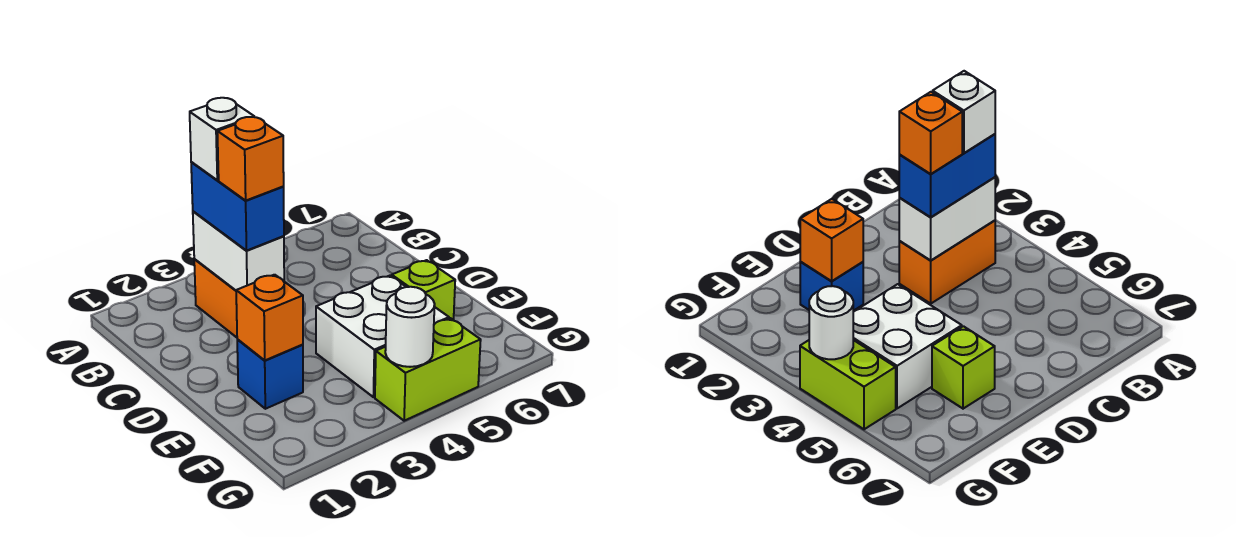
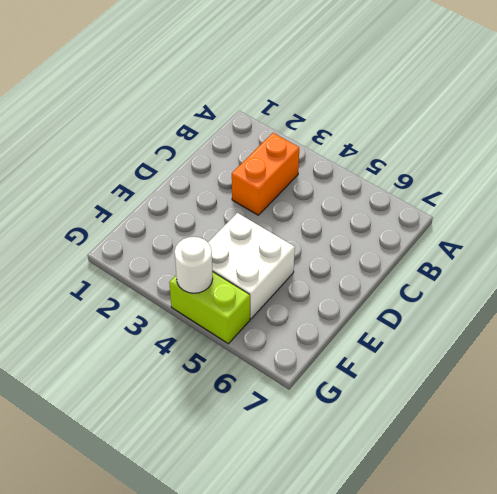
none -> blue 1x1 brick [237,340,303,409]
none -> lime 1x1 brick [392,260,455,320]

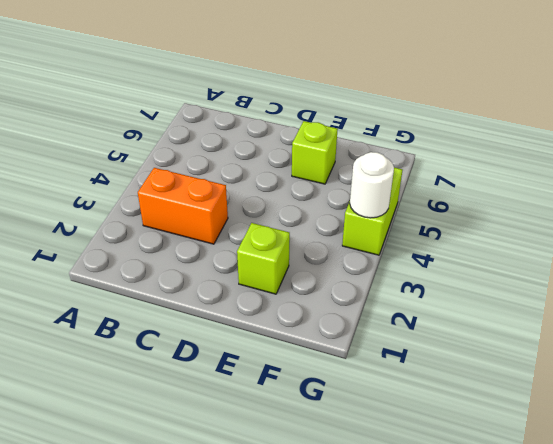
lime 1x1 brick [237,223,290,294] -> blue 1x1 brick [237,340,303,409]
none -> white 2x2 brick [316,276,449,397]
none -> white 1x2 brick [193,211,284,290]

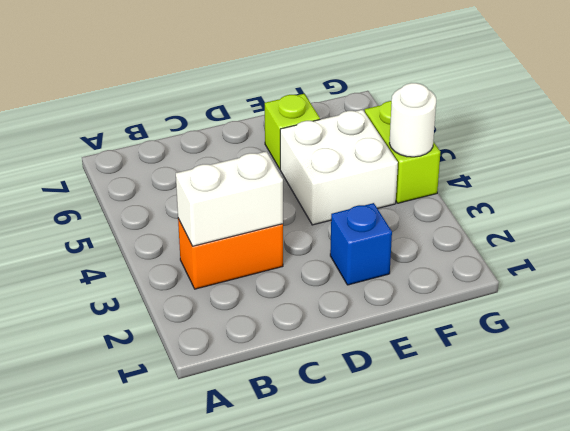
none -> orange 1x1 brick [236,275,303,360]
none -> blue 1x2 brick [191,162,284,251]

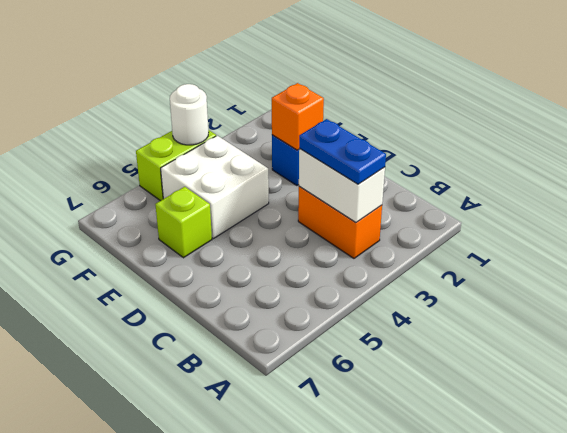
blue 1x2 plate [299,119,386,184] -> blue 1x2 brick [191,162,284,251]
none -> white 1x1 brick [190,98,254,180]
none -> orange 1x1 brick [217,117,284,200]

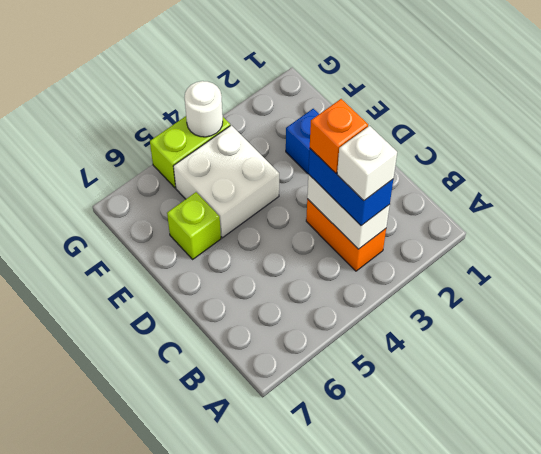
none -> orange 1x1 brick [236,275,303,360]

